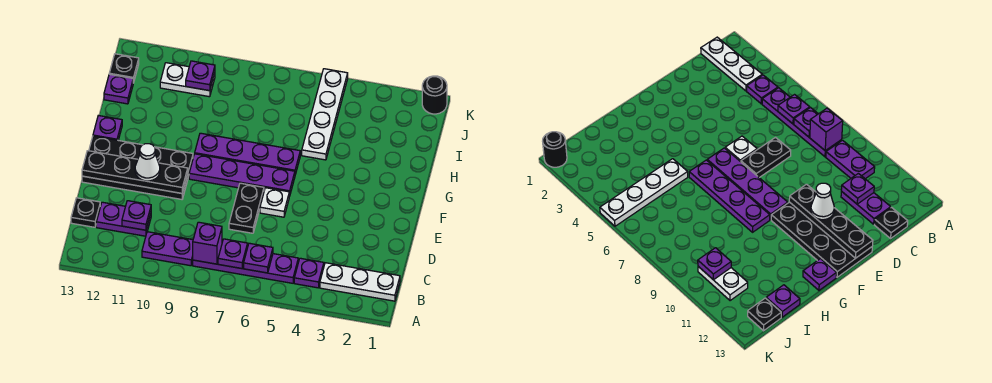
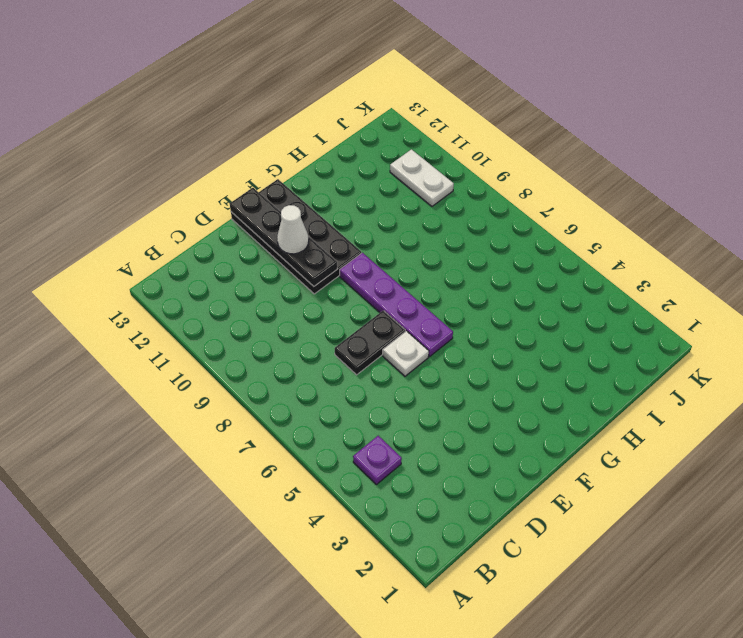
none -> white 1x3 plate [320,263,400,301]
none -> purple 1x4 plate [193,254,298,283]
none -> purple 1x2 plate [142,232,193,266]

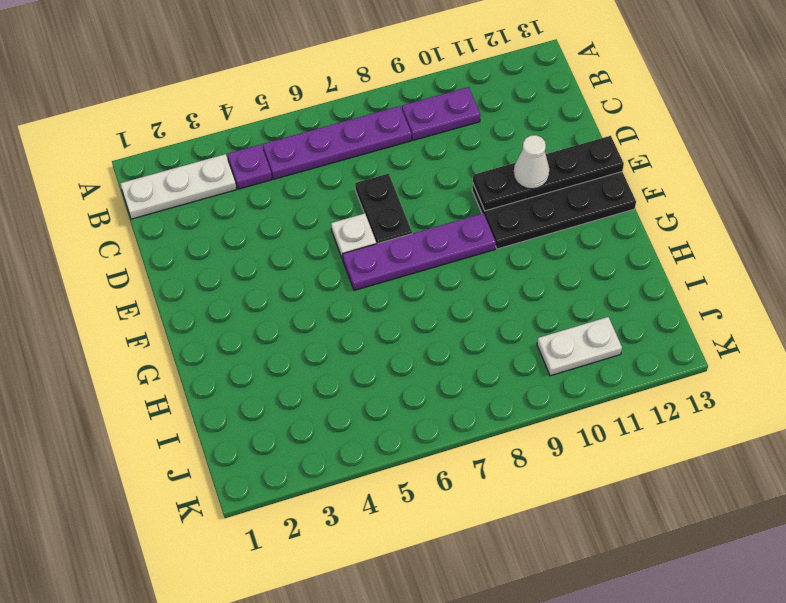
none -> purple 1x2 plate [96,202,151,236]
none -> black 1x1 plate [71,198,100,227]
none -> purple 1x4 plate [195,133,300,175]

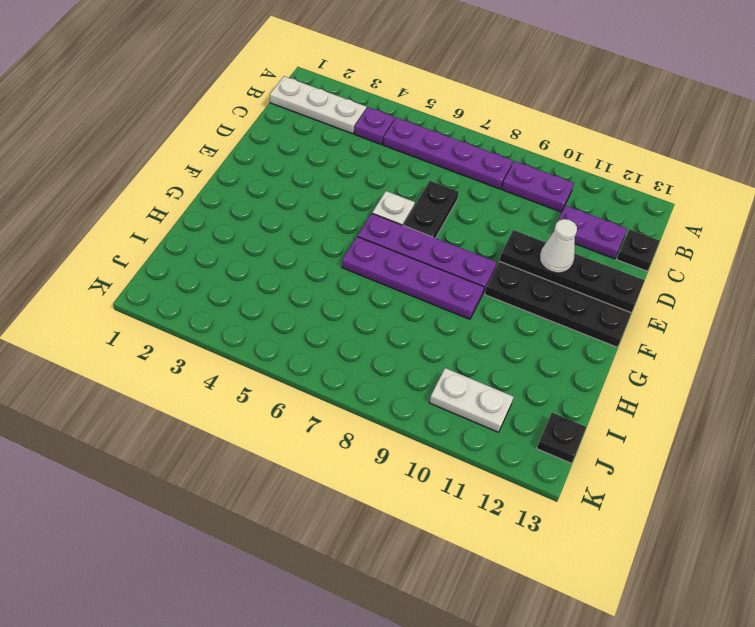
none -> purple 1x1 plate [93,116,122,140]
none -> white 1x4 plate [302,69,348,160]
none -> purple 1x1 plate [104,74,133,104]

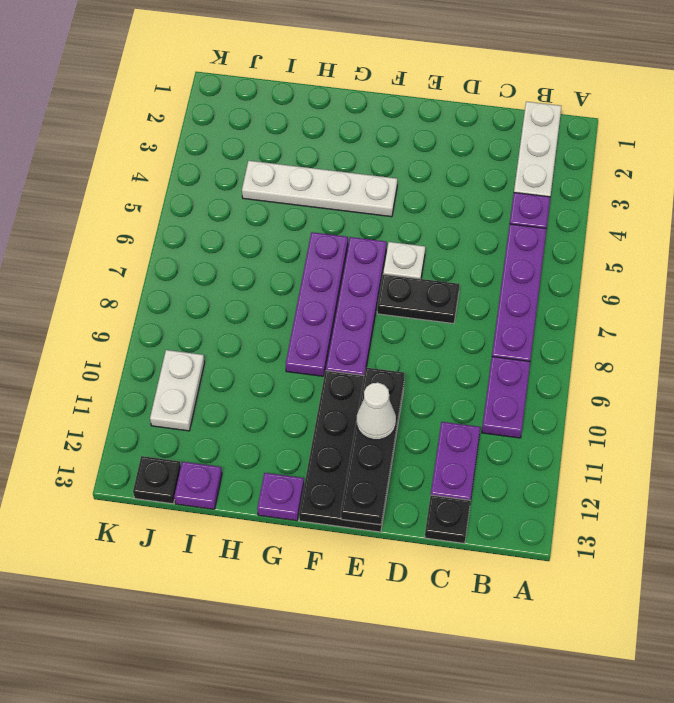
white 1x4 plate [242,161,397,217] -> white 1x4 plate moved to [302,69,348,160]
none -> black 1x1 round brick [422,76,447,114]
none -> purple 1x1 plate [244,243,273,273]
none -> purple 1x1 plate [218,239,248,268]

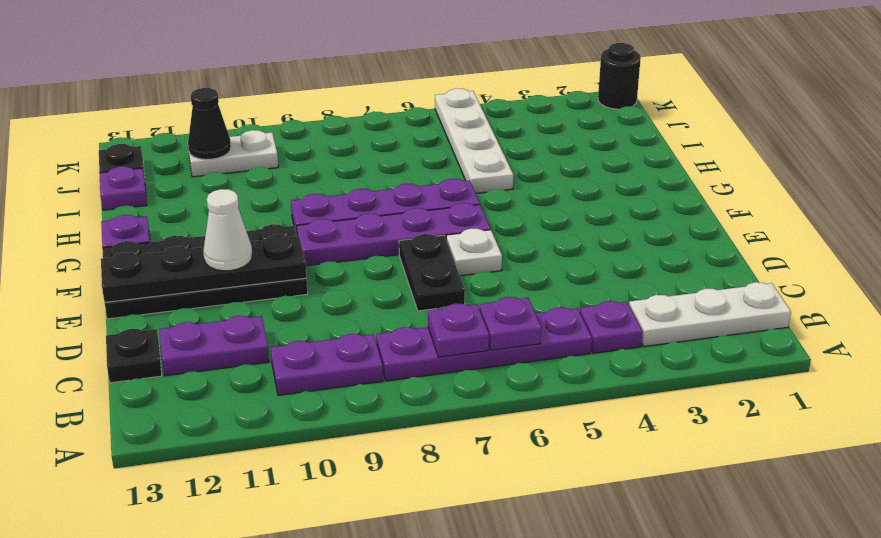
black 1x1 cone [188,88,231,160] -> none
none -> purple 1x1 brick [193,222,222,264]
none -> purple 1x1 plate [122,201,151,230]
none -> purple 1x1 plate [186,61,215,91]

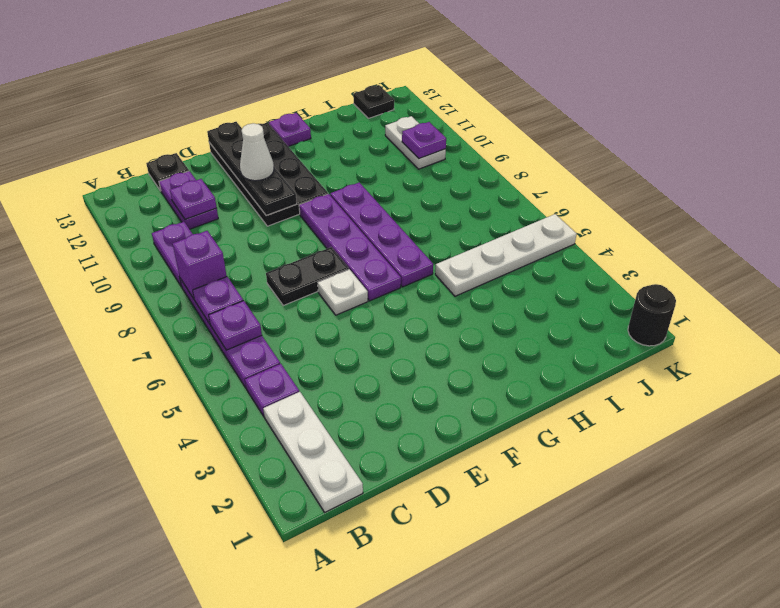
none -> purple 1x1 plate [104,74,133,104]

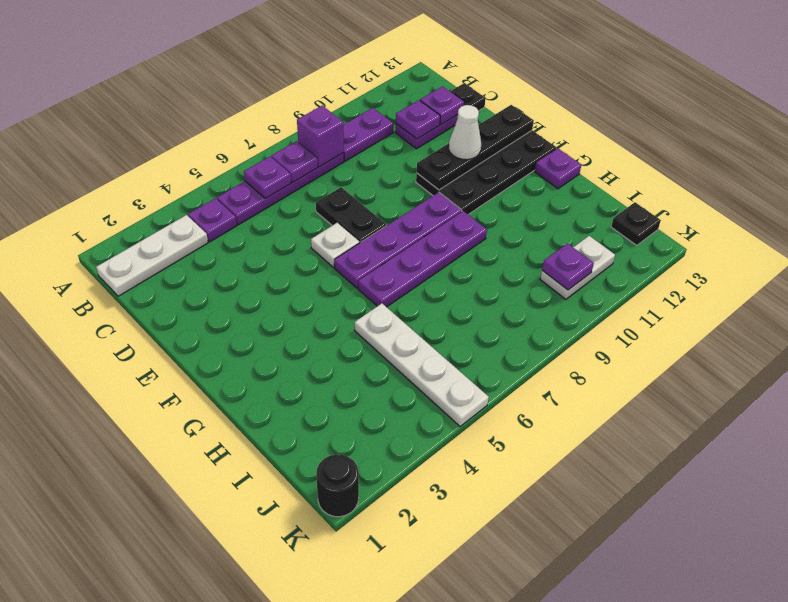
purple 1x1 plate [420,86,464,124] -> purple 1x1 plate moved to [104,74,133,104]

